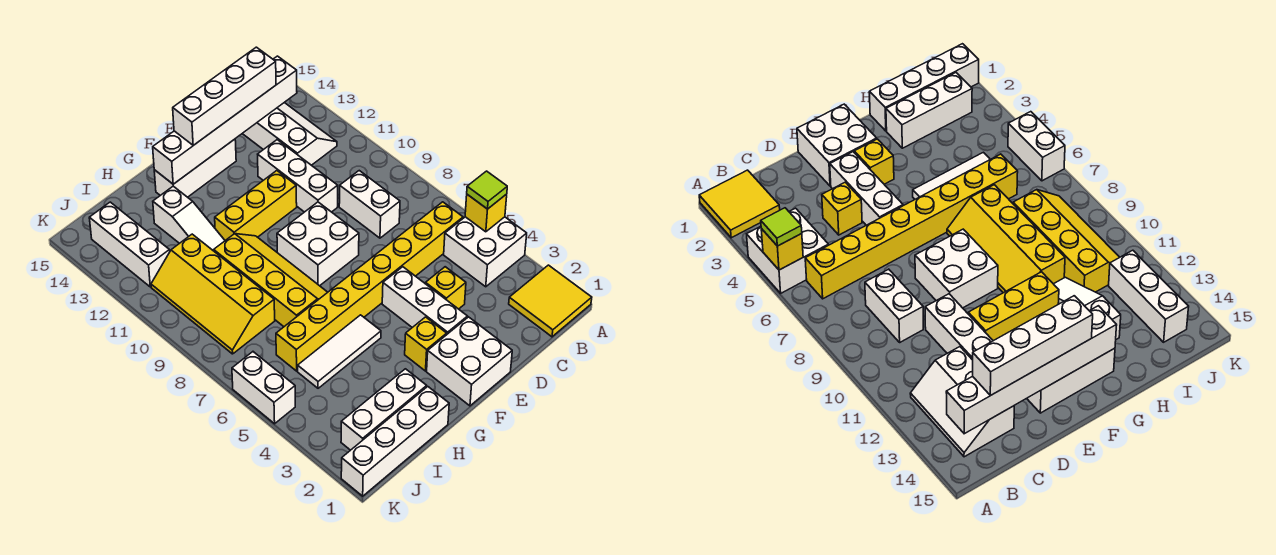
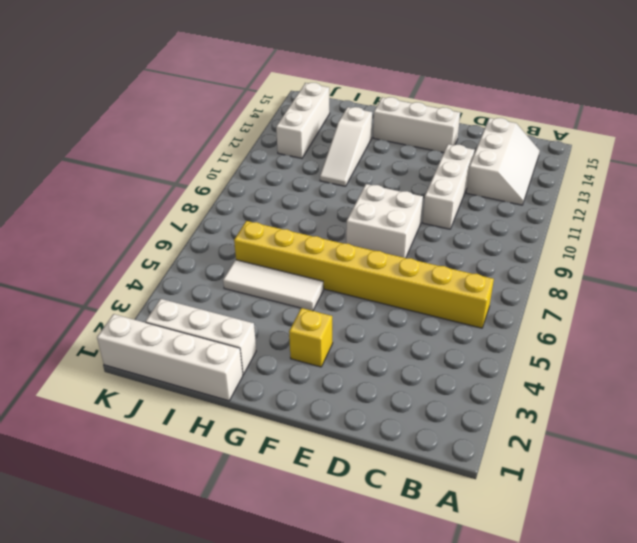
none -> yellow 2x2 tile [509,265,592,337]
none -> white 2x2 brick [444,217,527,287]
none -> white 1x2 brick [339,171,400,238]

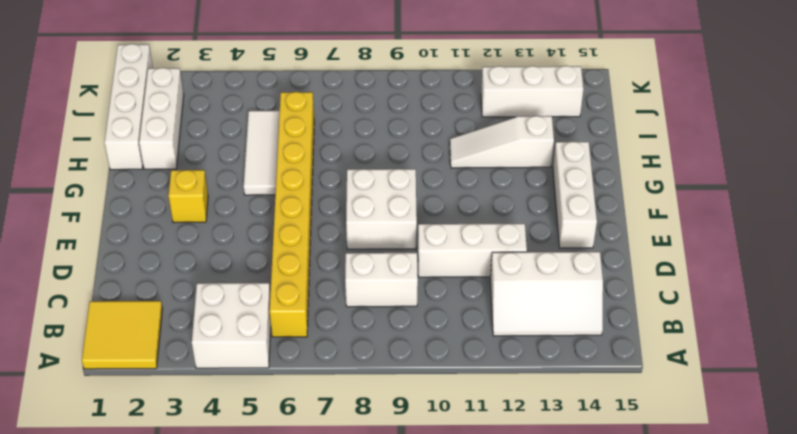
none -> yellow 1x1 brick [425,267,466,309]
none -> white 2x2 brick [427,317,512,406]
none -> white 1x3 brick [382,267,467,334]

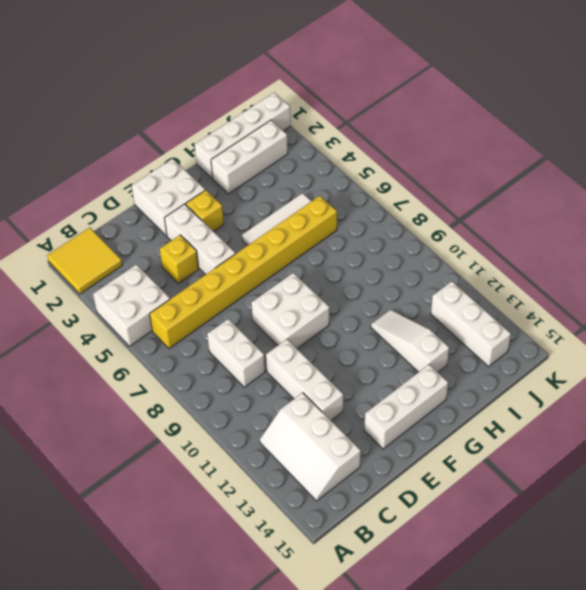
none -> yellow 1x3 brick [215,171,297,240]
none -> yellow 2x4 slope [214,234,328,327]
none -> yellow 2x4 slope [151,234,275,354]

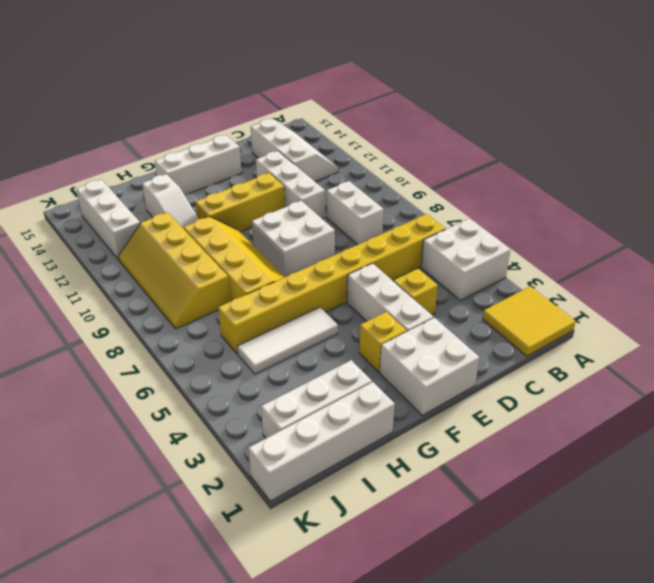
none -> white 1x2 brick [232,352,295,424]
none -> yellow 1x1 brick [465,194,507,232]
none -> white 1x6 brick [153,56,297,184]

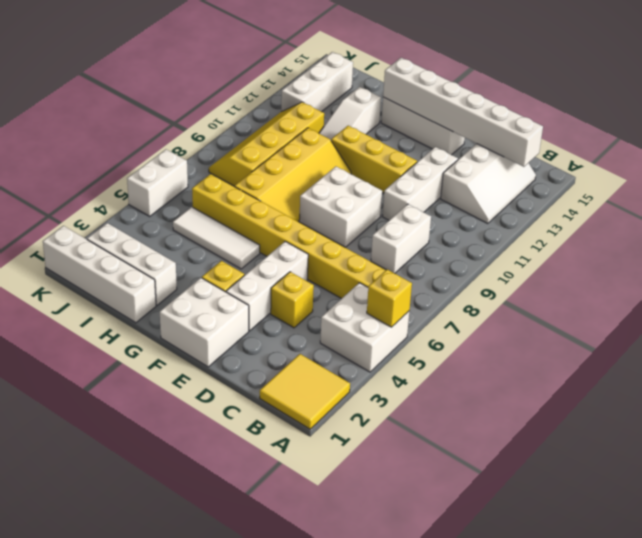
none -> lime 1x1 tile [467,171,507,209]
none -> white 1x4 brick [173,47,276,145]

